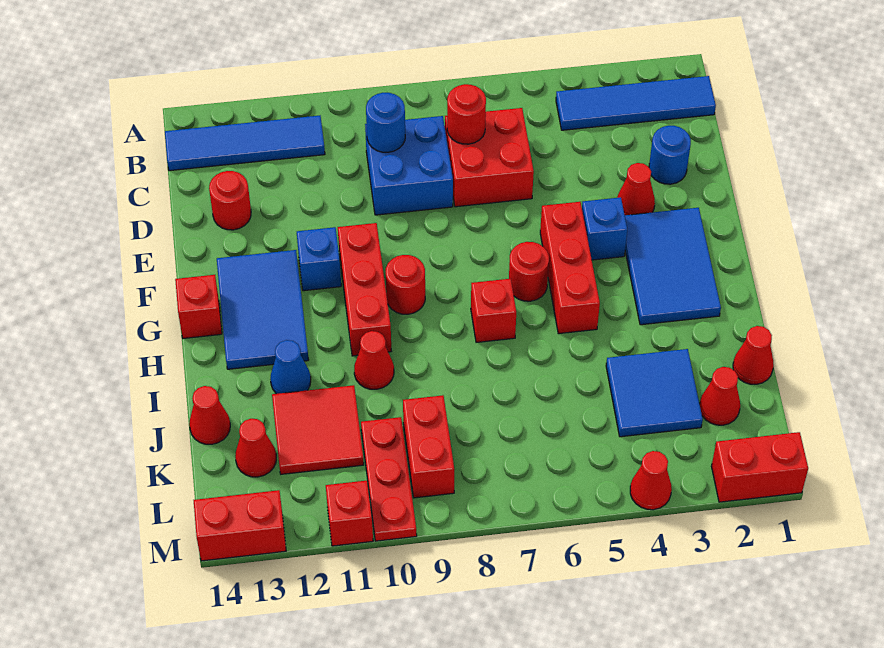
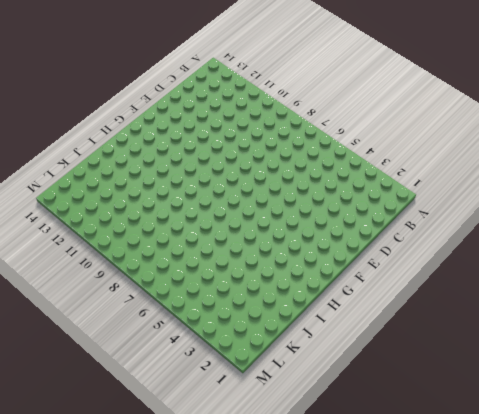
none -> blue 1x4 tile [556,76,716,130]
none -> blue 1x4 tile [165,116,325,171]
none -> red 2x2 brick [445,108,534,207]
none -> blue 2x2 brick [365,116,453,215]

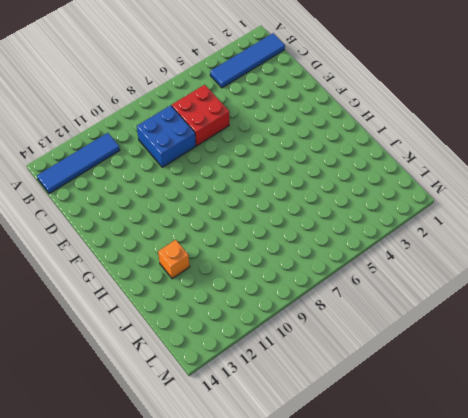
orange 1x1 brick [158,240,190,279] -> blue 1x1 cone [270,340,311,394]
none -> blue 1x1 round brick [649,126,691,184]
none -> red 1x1 round brick [209,171,251,230]
none -> red 1x1 cone [617,163,655,215]
none -> blue 2x3 tile [625,208,721,325]

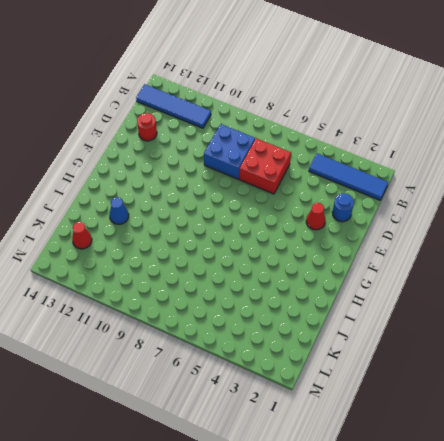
none -> blue 2x3 tile [625,208,721,325]
none -> blue 1x1 brick [582,197,627,260]
none -> red 1x3 brick [540,202,600,334]
none -> red 1x3 brick [338,223,391,356]

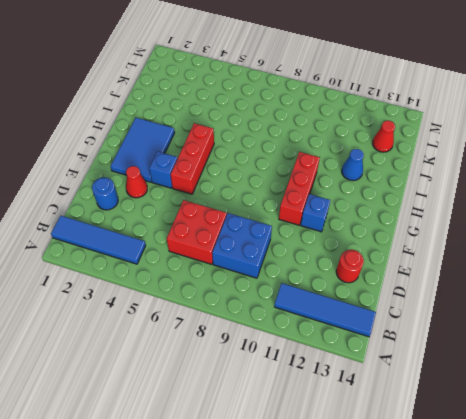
none -> blue 2x3 tile [217,250,309,369]
none -> red 1x1 round brick [509,242,549,301]
none -> red 1x1 round brick [386,255,425,314]
none -> red 1x1 brick [175,275,222,338]

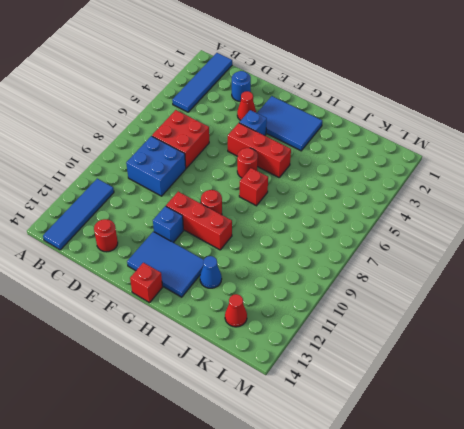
none -> red 1x1 cone [354,331,394,389]
none -> red 1x1 cone [733,326,774,384]
none -> blue 2x2 tile [606,349,703,437]
none -> red 2x2 tile [272,385,364,474]

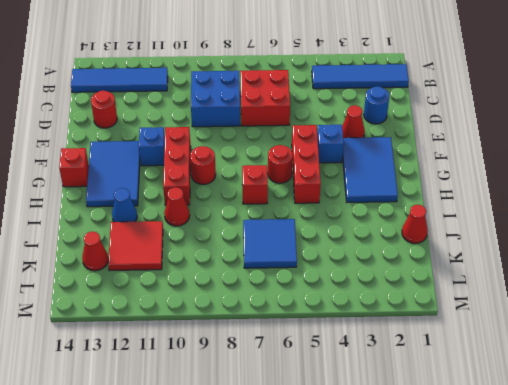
blue 2x2 tile [243,219,297,268] -> blue 2x2 tile moved to [606,349,703,437]
none -> red 1x1 cone [189,386,230,444]
none -> red 1x1 cone [700,367,740,425]
none -> red 1x2 brick [403,395,454,498]
none -> red 1x3 plate [361,417,417,541]

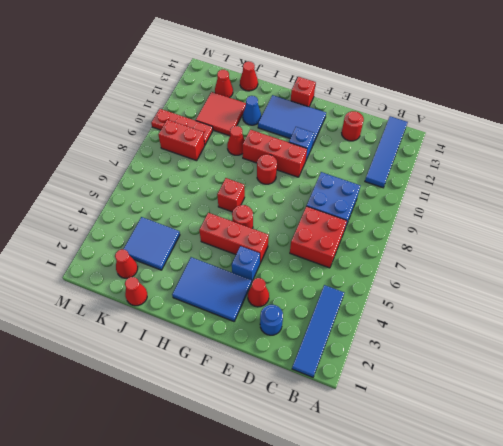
none -> red 1x2 brick [711,432,808,502]
none -> red 1x1 cone [630,451,672,510]
none -> red 1x1 brick [326,481,373,546]
none -> red 1x2 brick [194,490,286,561]

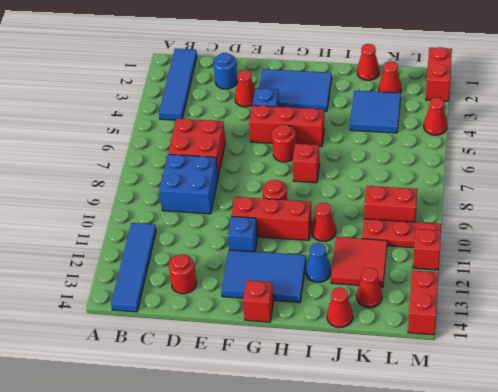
none -> red 1x1 round brick [447,84,486,144]
none -> blue 1x1 round brick [366,93,405,152]

